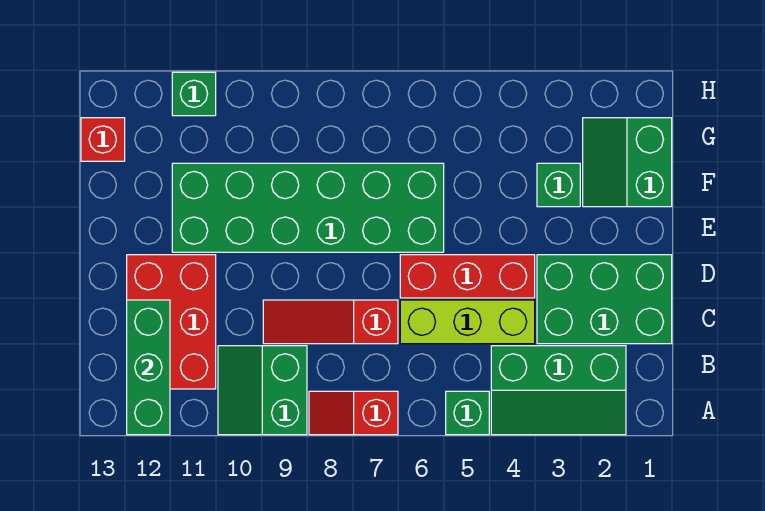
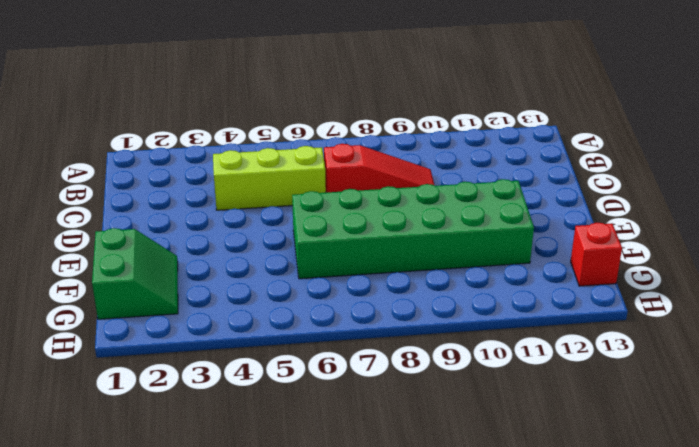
none -> green 2x3 slope [491,346,626,435]
none -> green 1x1 brick [446,391,489,435]
none -> red 1x2 slope [309,391,398,435]

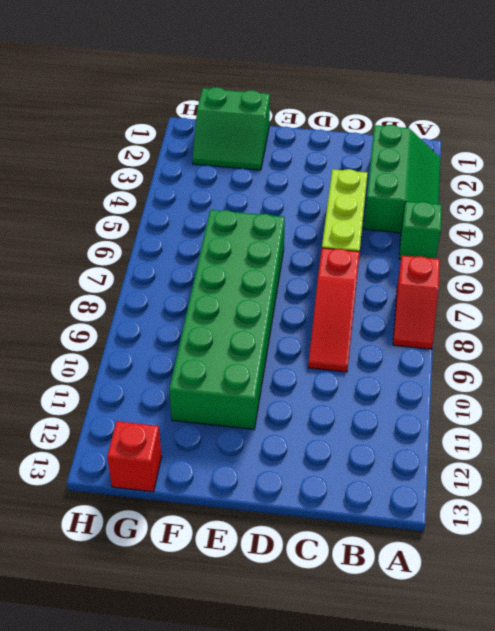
none -> green 2x2 slope [218,346,307,435]
none -> red 2x3 brick [127,255,216,389]
none -> green 2x3 brick [537,255,672,344]

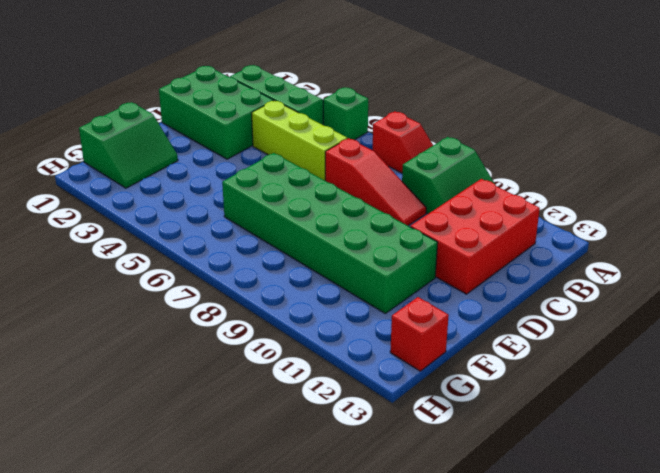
none -> red 1x3 brick [400,255,535,298]
none -> green 1x1 brick [537,163,580,207]
none -> green 1x1 brick [172,72,216,116]

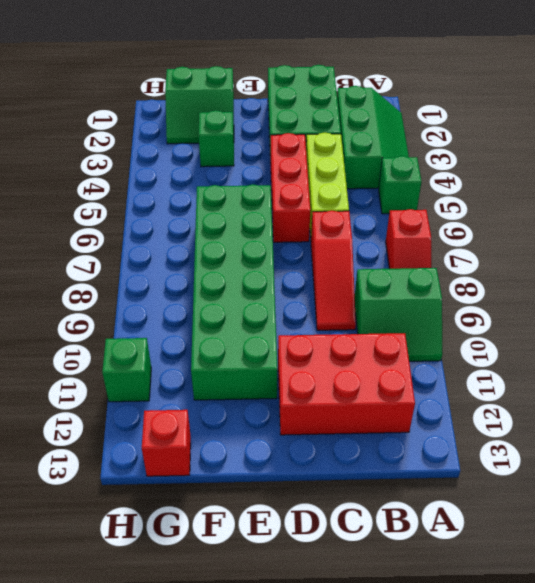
none -> green 1x3 brick [127,300,170,435]

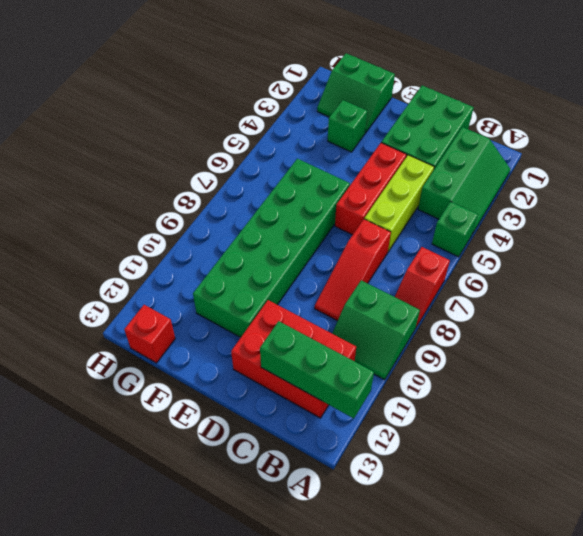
none -> green 1x1 brick [172,72,216,116]

